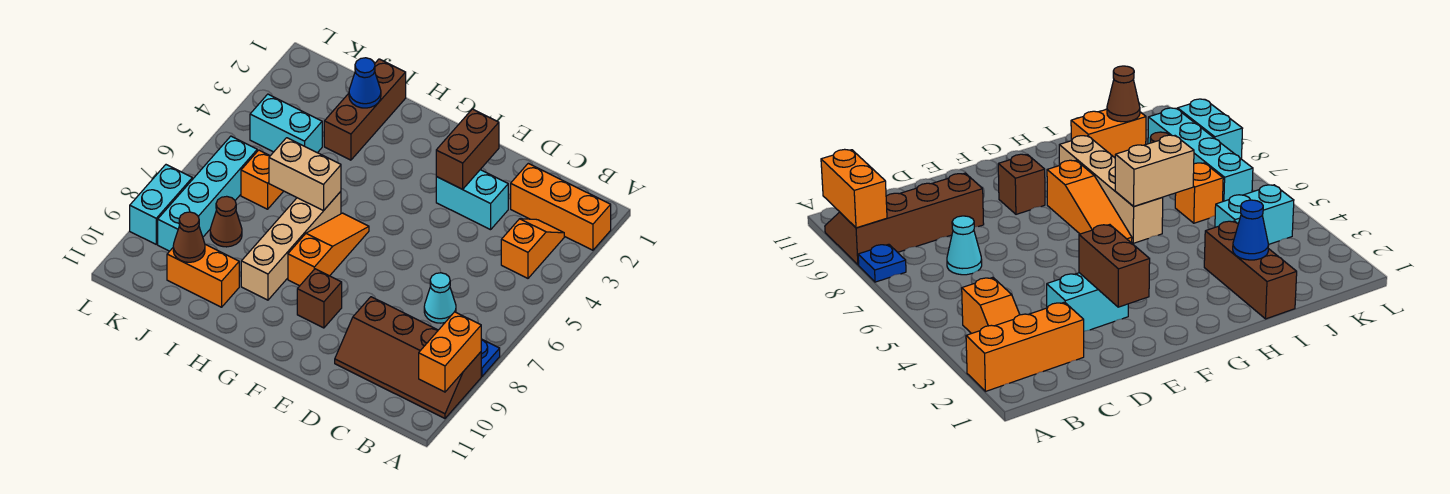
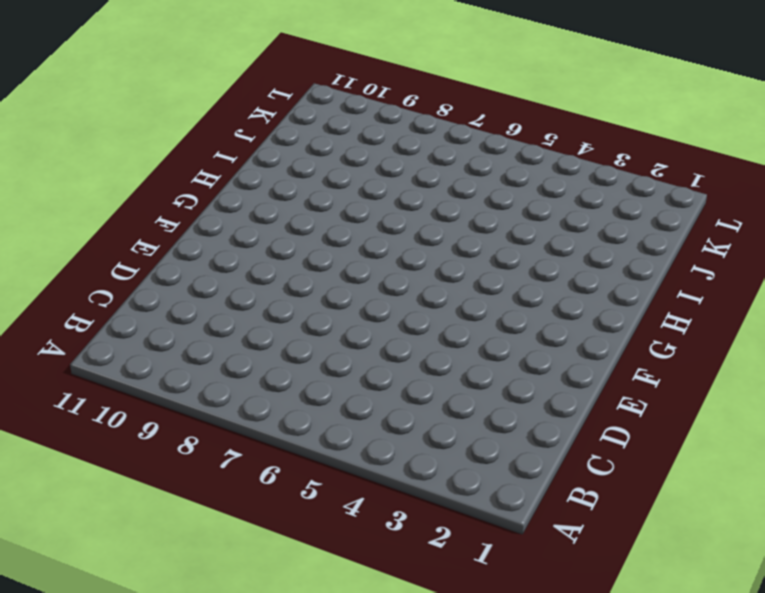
none -> orange 1x3 brick [511,163,611,250]
none -> blue 1x1 plate [481,339,500,376]
none -> brown 2x4 slope [335,297,481,418]

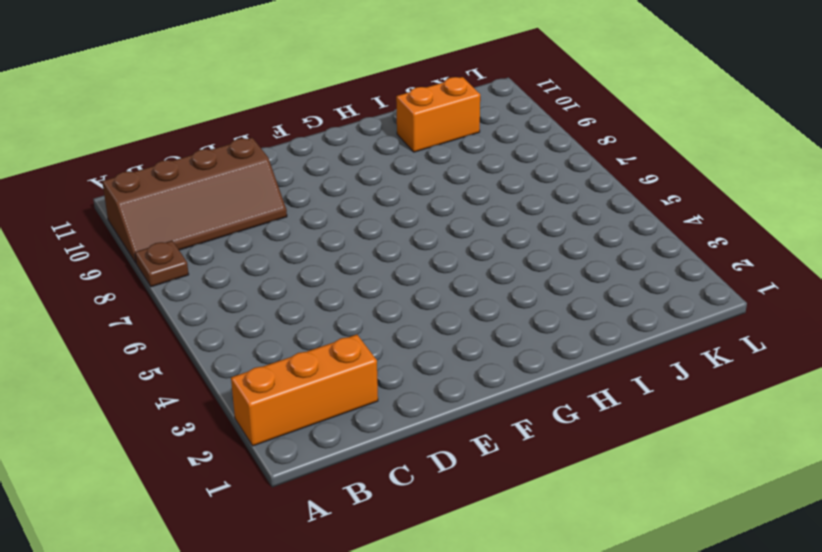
brown 1x1 plate [135,241,189,287] -> blue 1x1 plate [481,339,500,376]
brown 2x4 slope [102,138,287,263] -> brown 2x4 slope turned to [335,297,481,418]
none -> orange 1x2 slope [501,219,564,278]
none -> cyan 1x1 cone [424,273,456,323]
none -> cyan 1x2 brick [436,170,508,230]

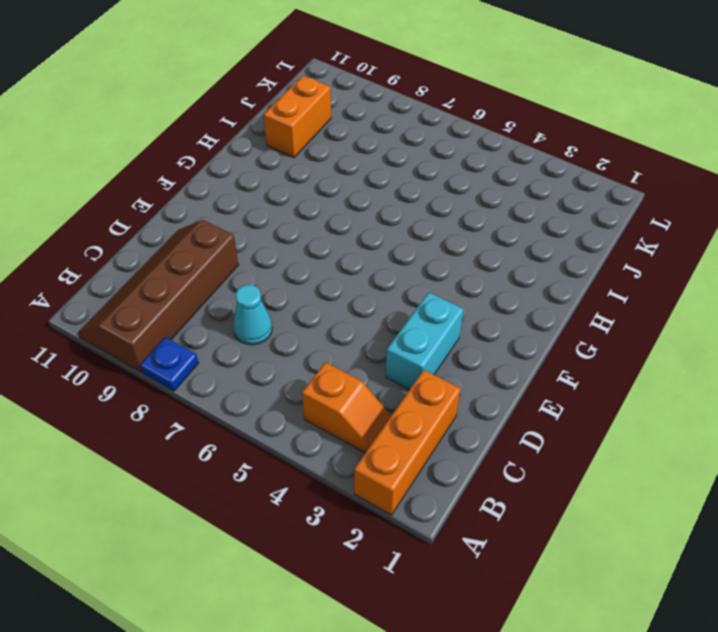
none -> brown 1x1 brick [297,269,342,328]
none -> orange 1x3 slope [288,213,369,286]
none -> tan 1x4 brick [241,192,341,300]

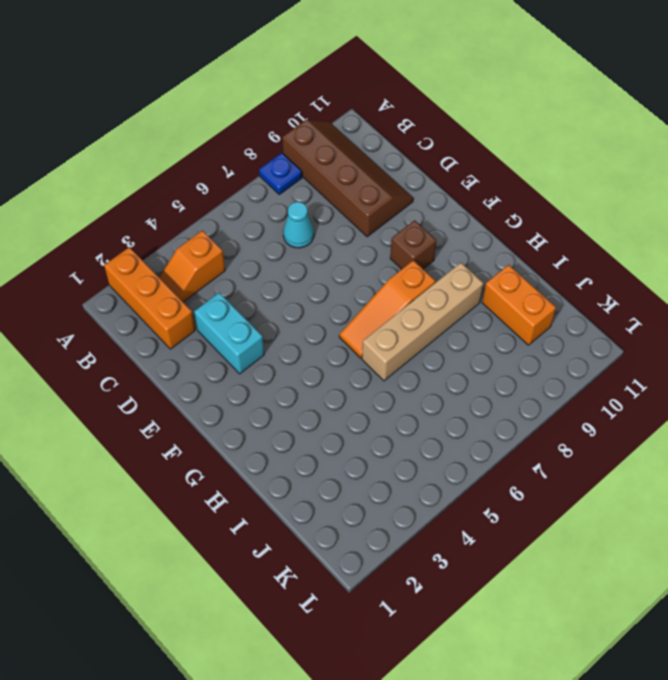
none -> brown 1x3 brick [324,59,406,160]
none -> cyan 1x2 brick [250,94,322,153]
none -> orange 1x1 brick [241,150,283,209]

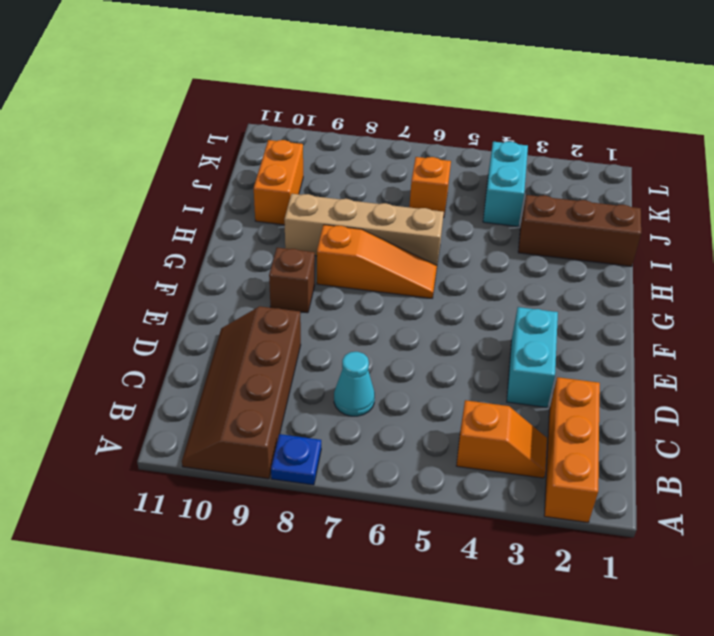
none -> brown 1x1 cone [210,196,242,247]
none -> cyan 1x4 brick [158,136,257,251]
none -> cyan 1x2 brick [130,165,192,244]

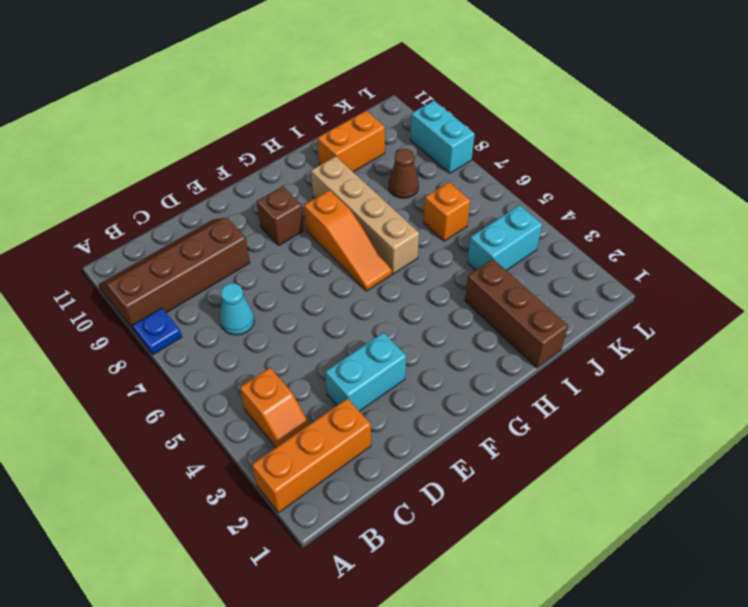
none -> cyan 1x4 brick [158,136,257,251]
none -> orange 1x2 brick [419,312,481,392]
none -> brown 1x2 brick [436,109,499,189]

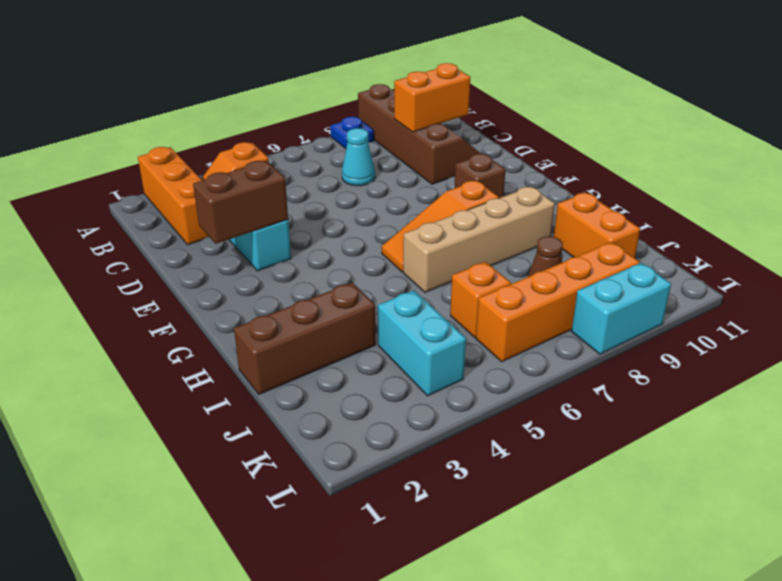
orange 1x2 brick [394,63,470,132] -> orange 1x2 brick moved to [419,312,481,392]
orange 1x4 brick [476,242,640,362] -> cyan 1x4 brick [158,136,257,251]
none -> tan 1x2 brick [269,138,341,211]
none -> blue 1x1 cone [349,58,381,108]
none -> brown 1x1 cone [173,212,205,262]

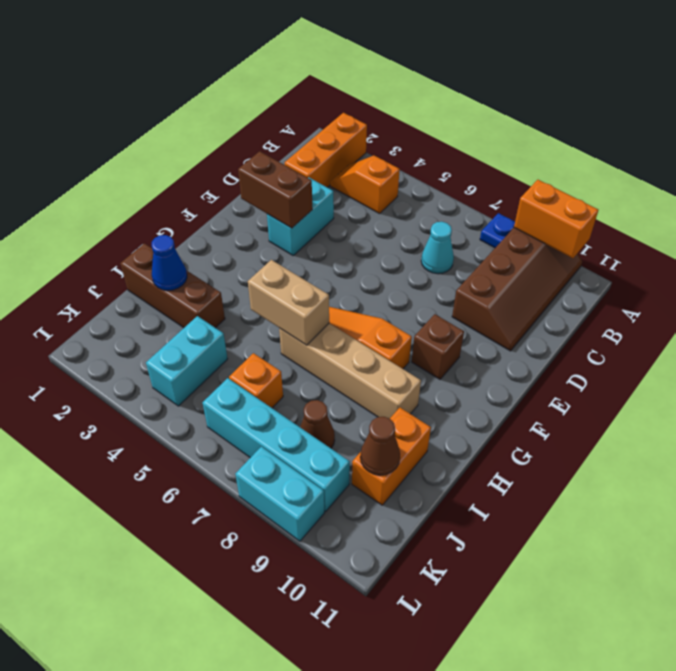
tan 1x2 brick [248,260,329,345] -> tan 1x2 brick turned to [269,138,341,211]

